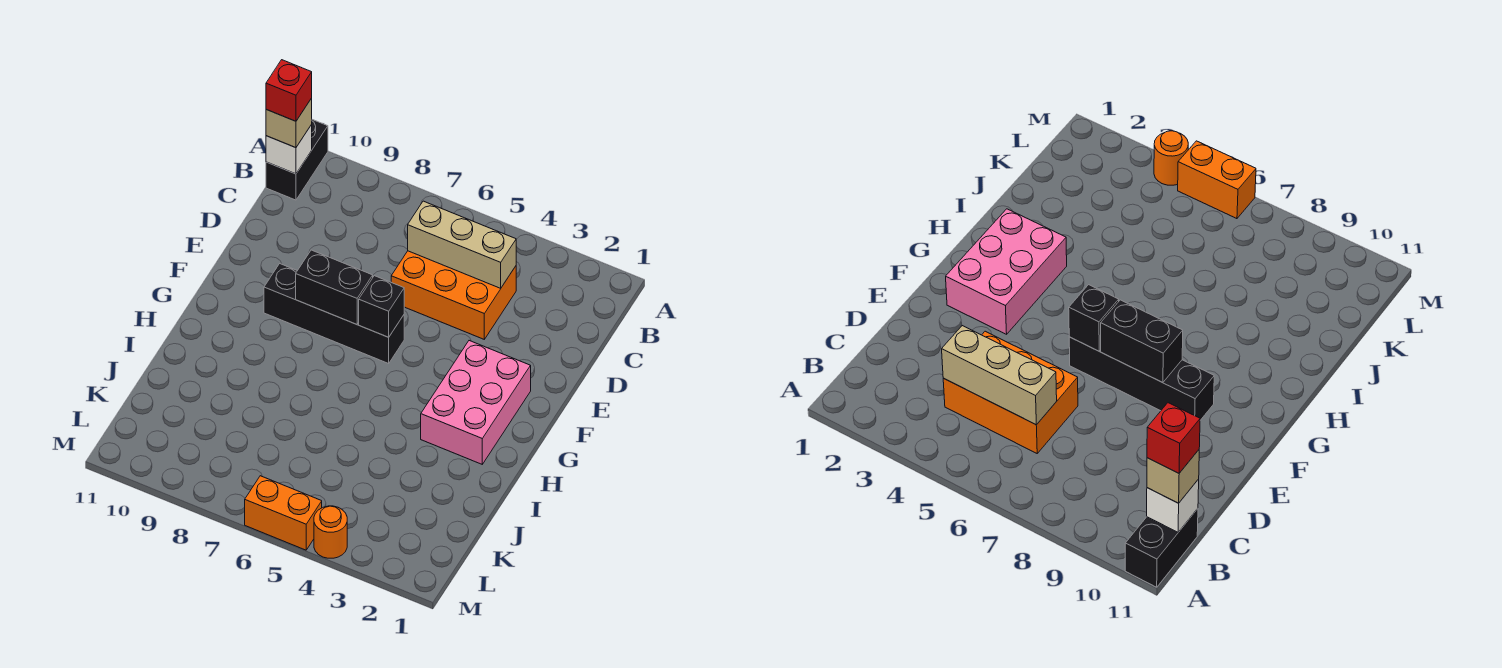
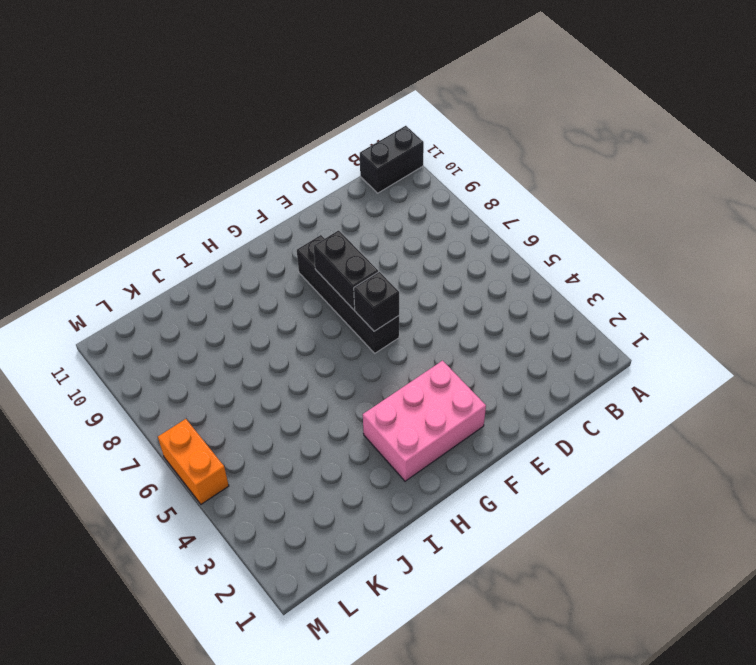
none -> orange 2x3 brick [391,251,516,339]
none -> orange 1x1 round brick [314,506,347,558]
none -> white 1x1 brick [266,125,312,174]

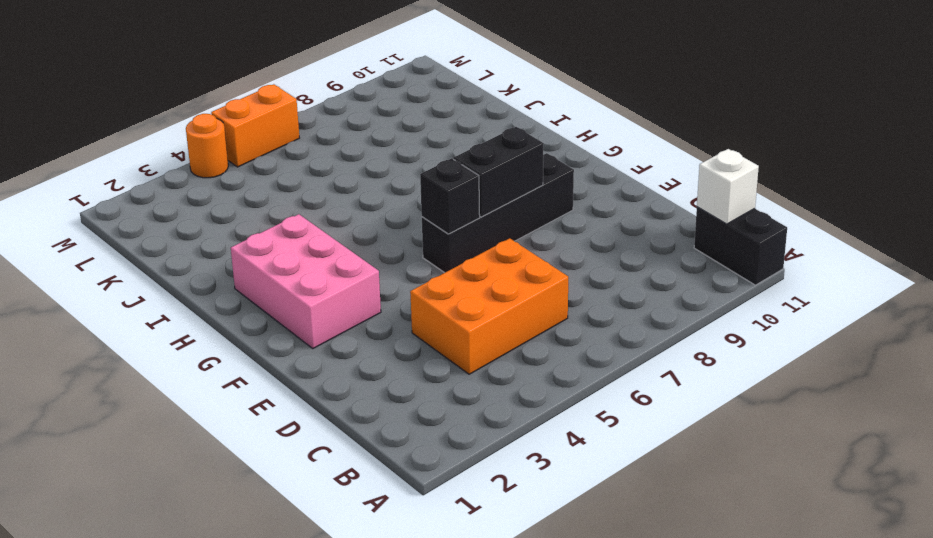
none -> tan 1x3 brick [408,201,516,288]
none -> tan 1x1 brick [266,98,312,148]
none -> red 1x1 brick [266,60,312,121]

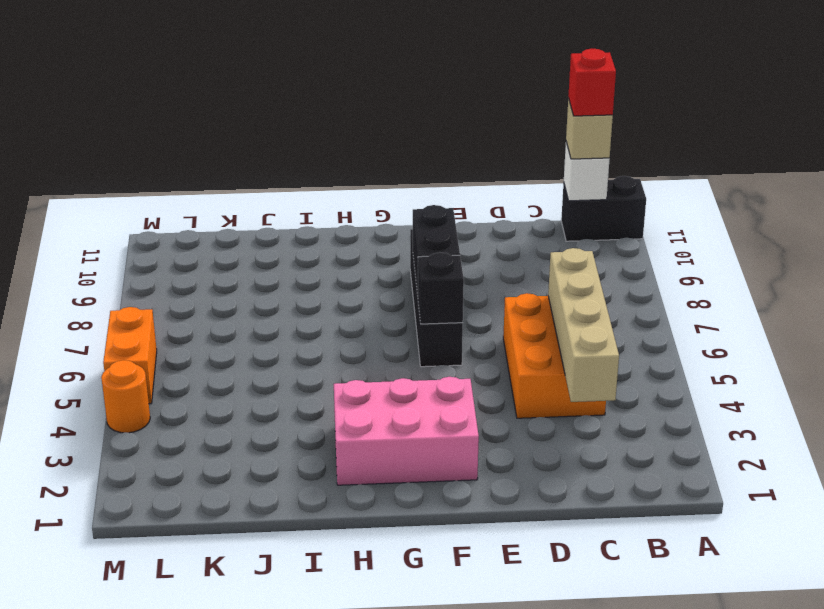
tan 1x4 brick [548,248,619,402] -> tan 1x3 brick [408,201,516,288]

